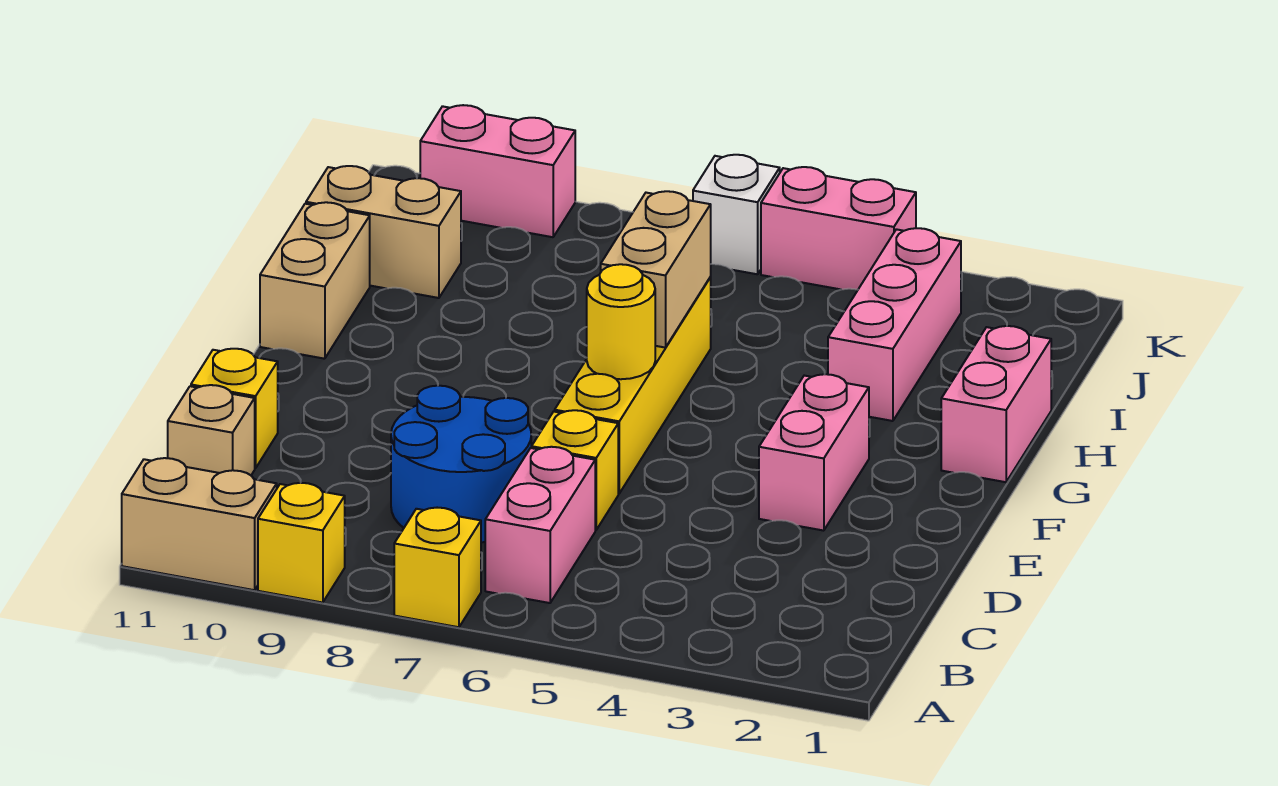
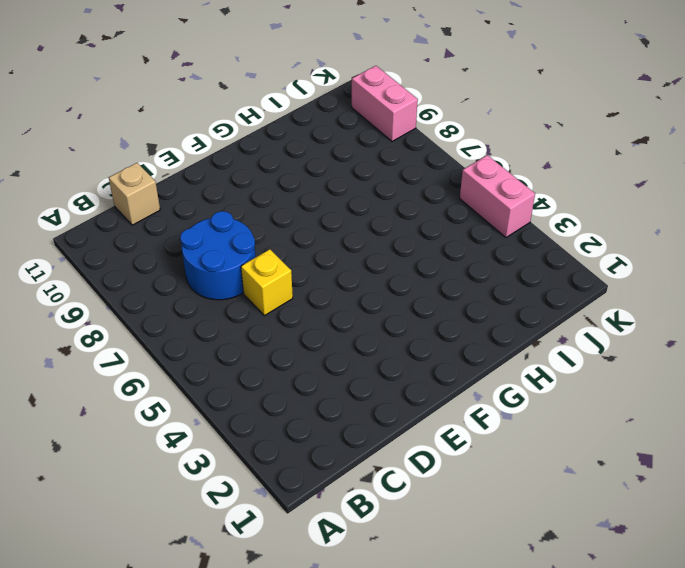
none -> yellow 1x1 brick [394,508,481,627]
none -> yellow 1x1 brick [258,483,345,603]
none -> tan 1x2 brick [122,458,277,590]

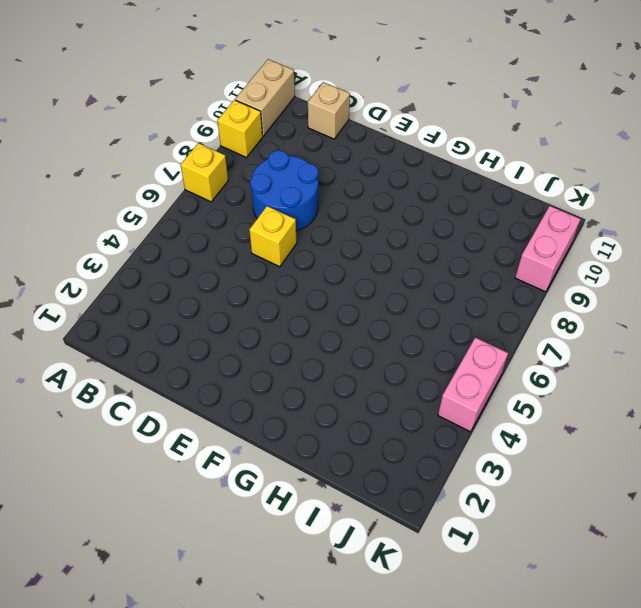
none -> pink 1x2 brick [485,447,595,603]
none -> yellow 1x1 brick [191,349,278,468]
none -> pink 1x2 brick [759,374,869,531]

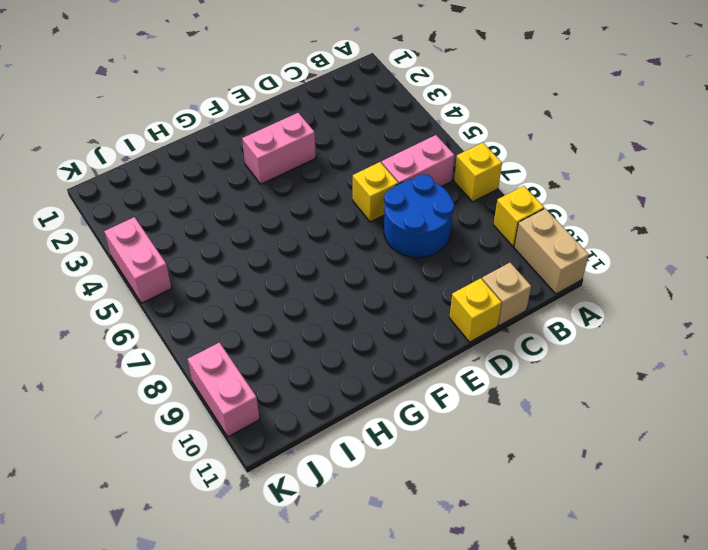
none -> yellow 1x4 brick [555,277,711,493]
none -> pink 1x2 brick [941,326,1051,482]
none -> tan 1x2 brick [260,202,370,359]

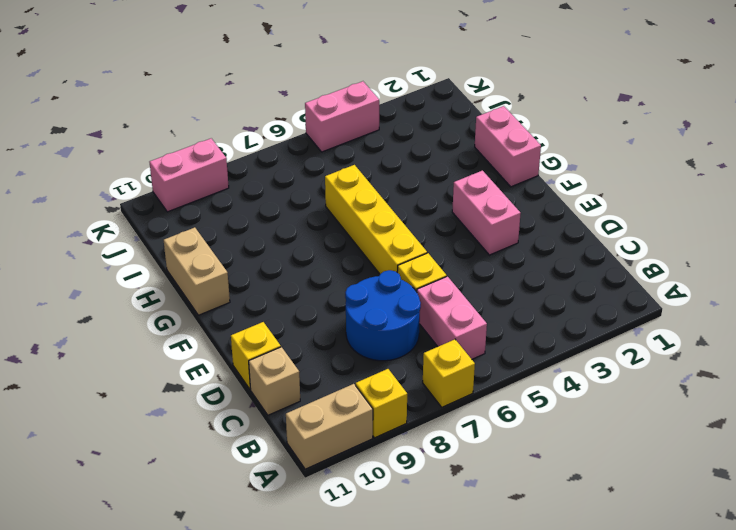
none -> pink 1x3 brick [828,228,961,421]
none -> tan 1x2 brick [306,166,461,298]
none -> white 1x1 brick [693,155,780,274]

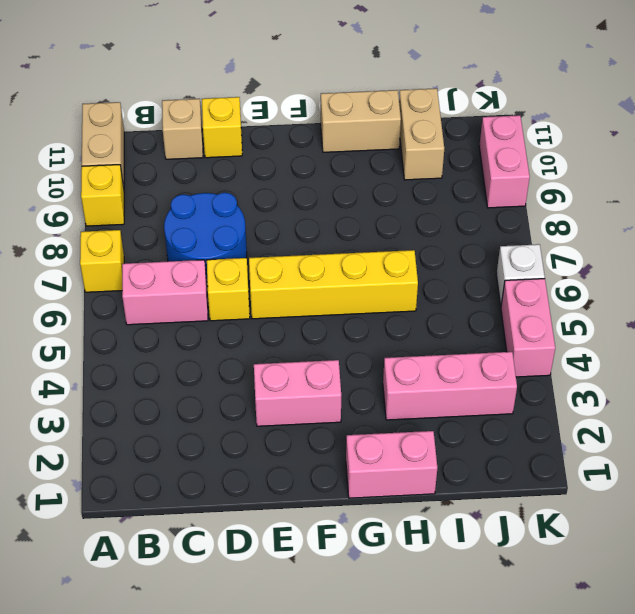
none -> yellow 1x1 round brick [587,264,655,379]
none -> tan 1x2 brick [601,191,711,348]

